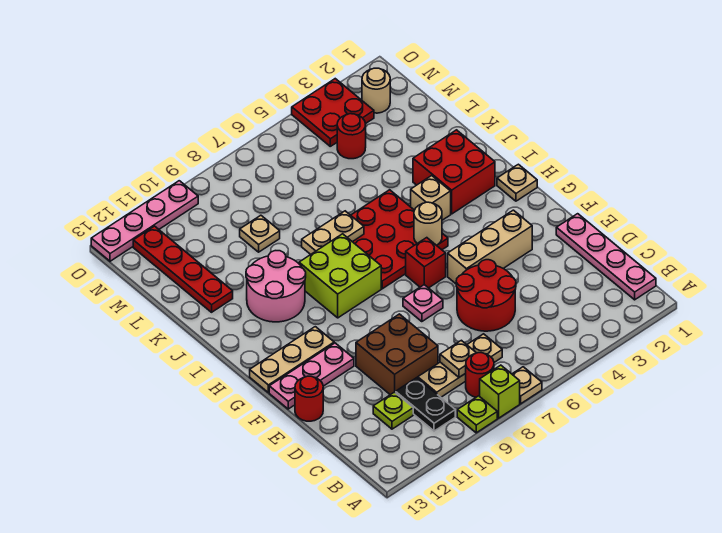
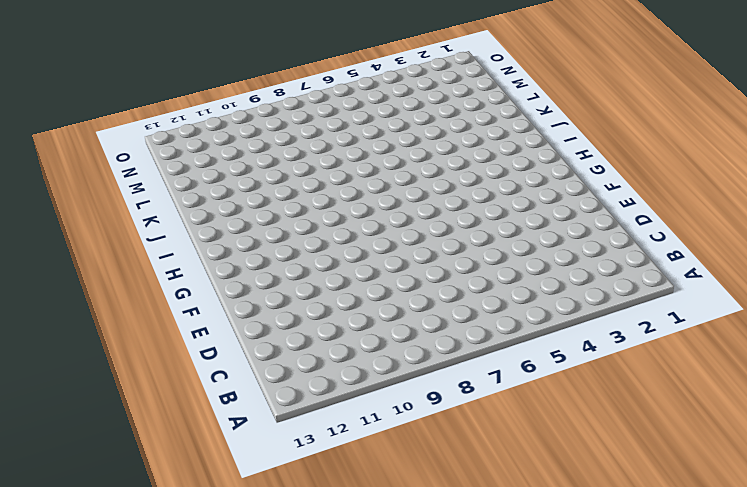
none -> tan 1x1 plate [512,367,542,404]
none -> lime 1x1 brick [480,365,520,418]
none -> lime 1x1 plate [457,396,497,433]
none -> pink 1x4 plate [556,214,656,300]

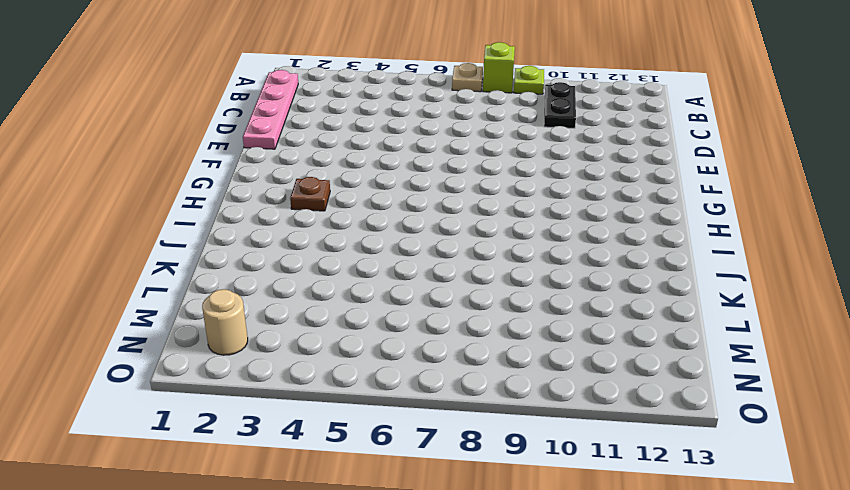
brown 1x1 plate [290,177,330,211] -> none
none -> red 1x1 round brick [465,353,494,397]
none -> tan 1x3 plate [418,334,502,397]
none -> lime 1x1 plate [373,392,413,429]
none -> red 2x2 round brick [456,260,516,331]

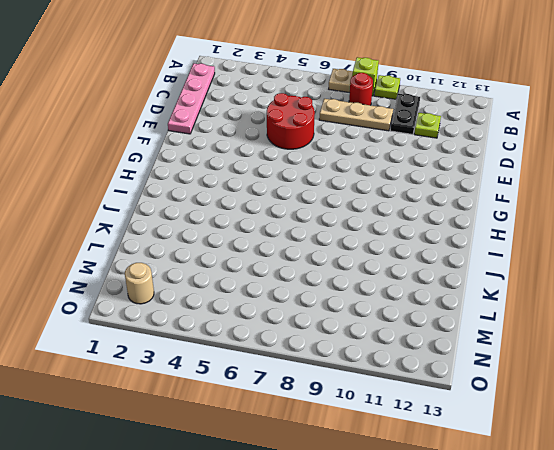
none -> brown 2x2 brick [356,314,438,395]
none -> red 1x1 round brick [295,376,323,421]
none -> tan 1x3 brick [448,210,532,284]
none -> pink 1x1 plate [403,285,443,322]

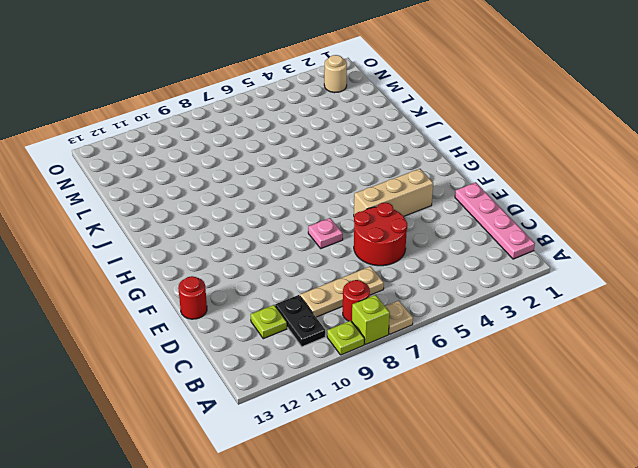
none -> brown 2x2 brick [356,314,438,395]
none -> pink 1x3 plate [269,343,354,409]
none -> red 1x1 brick [406,238,446,288]
none -> tan 1x3 plate [250,327,334,393]

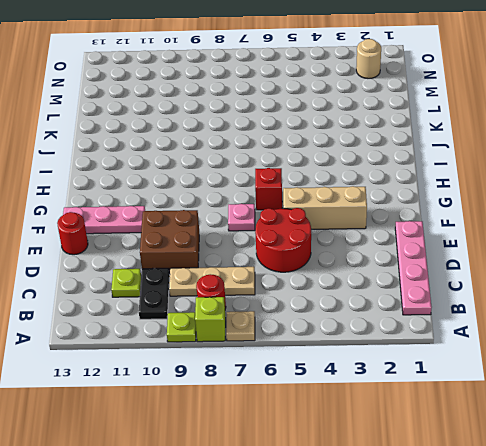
none -> tan 1x3 plate [250,327,334,393]
none -> tan 1x1 plate [497,164,537,201]
none -> red 3x3 plate [351,190,448,289]
none -> lime 2x2 brick [299,234,381,318]

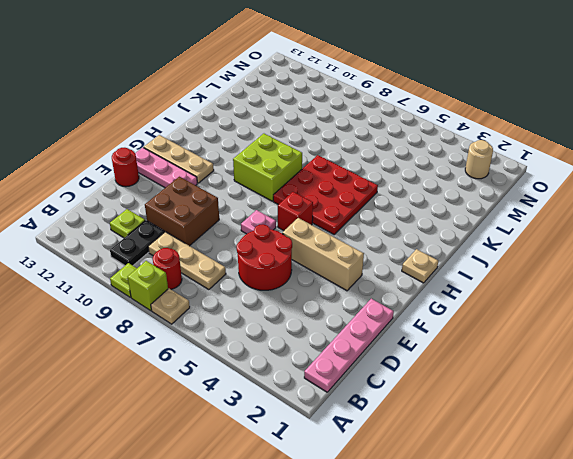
none -> red 2x2 brick [413,130,495,214]
none -> tan 1x1 brick [411,176,451,220]
none -> pink 2x2 round brick [246,251,306,322]
none -> red 1x4 plate [133,226,233,312]

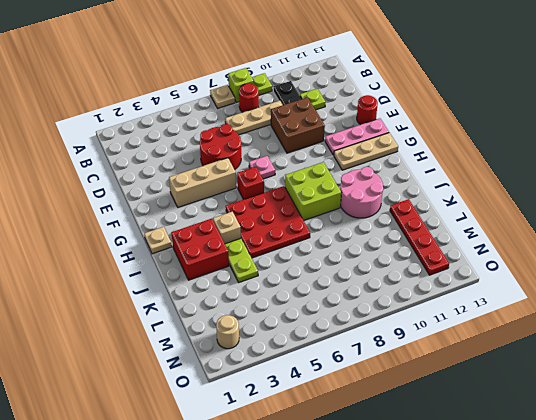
lime 1x2 plate [225,239,258,282] -> none
none -> pink 1x4 plate [556,214,656,300]
none -> tan 1x1 plate [240,215,280,252]
none -> red 1x1 round brick [337,114,366,159]
none -> red 2x2 plate [292,79,374,146]

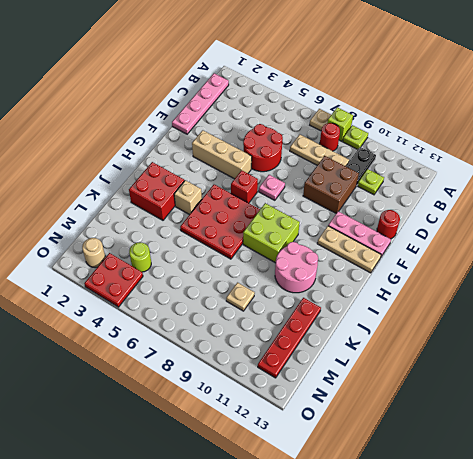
lime 1x1 round brick [129,242,151,272] -> red 1x1 round brick [337,114,366,159]
none -> tan 1x1 plate [497,164,537,201]
none -> pink 1x4 plate [91,181,198,261]
none -> tan 1x1 plate [440,340,476,377]
none -> tan 1x1 round brick [414,202,442,245]

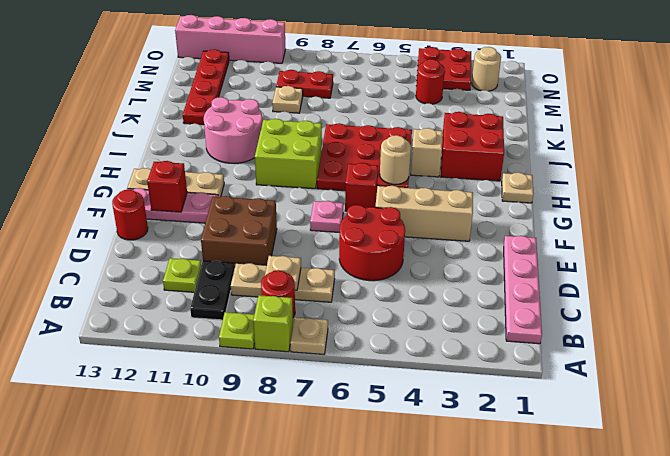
red 1x1 brick [147,161,187,212] -> none
red 1x2 plate [276,70,333,98] -> none
pink 1x4 brick [175,15,286,63] -> pink 1x4 plate [91,181,198,261]
none -> tan 1x2 plate [302,211,364,254]

